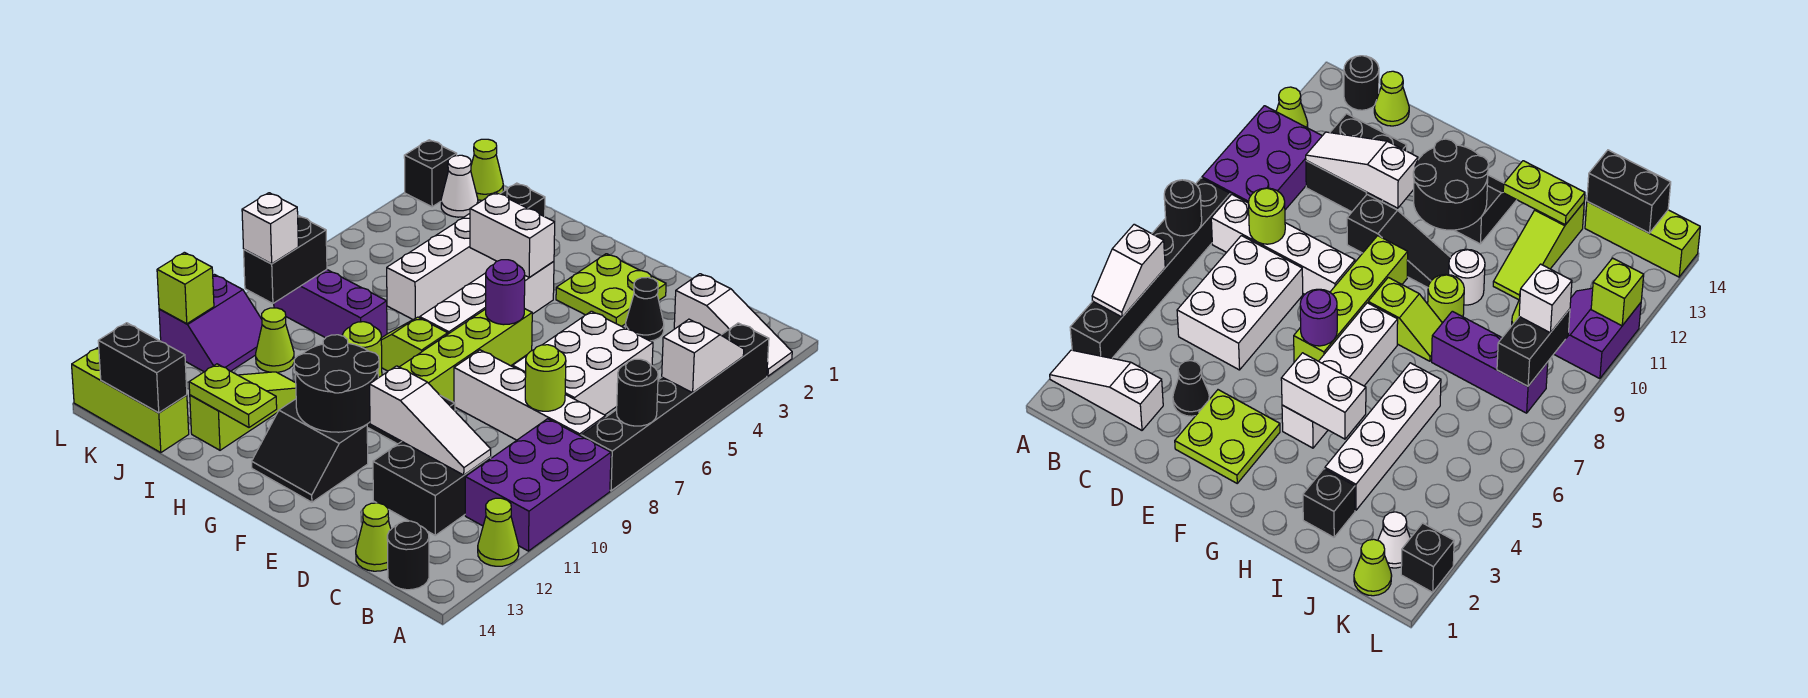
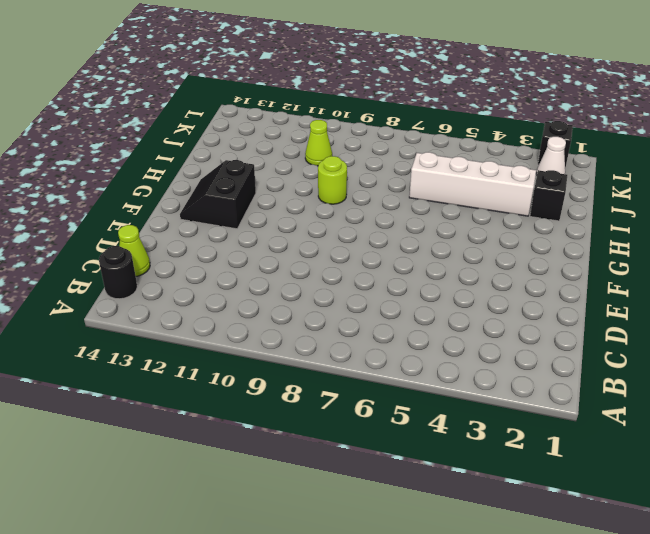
none -> white 1x3 slope [674,274,792,376]
none -> black 1x6 brick [581,323,769,491]
none -> purple 2x3 brick [465,419,611,551]
none -> lime 1x1 cone [478,498,519,566]

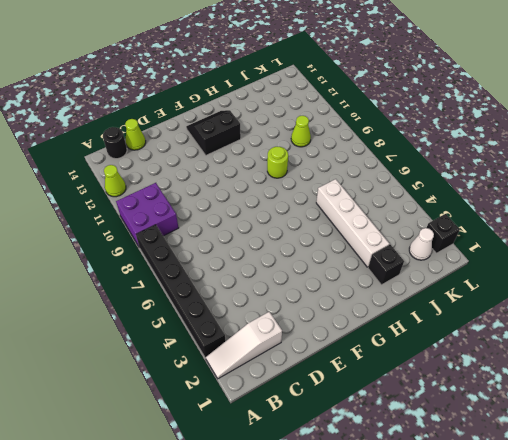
purple 2x2 brick [116,183,179,246] -> purple 2x3 brick [465,419,611,551]
none -> white 1x4 brick [454,350,606,440]
none -> white 2x3 brick [513,311,653,415]
none -> black 2x2 brick [373,442,491,535]
none -> black 1x1 cone [625,277,664,341]

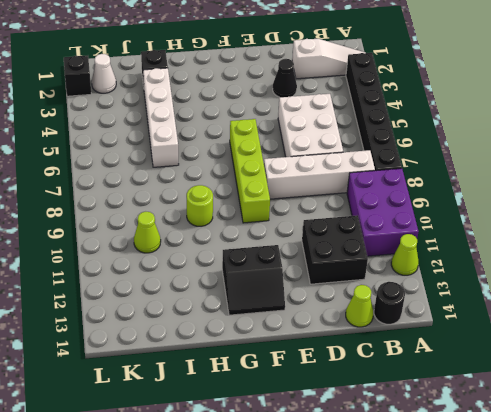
none -> lime 2x2 plate [556,254,666,326]
none -> black 1x3 slope [1347,194,1451,287]
none -> white 1x4 brick [420,261,554,334]
none -> lime 1x2 slope [381,317,448,371]

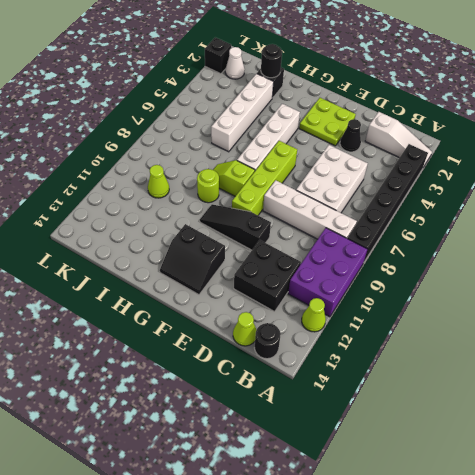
black 1x1 round brick [261,44,282,78] -> black 1x1 round brick moved to [617,359,658,426]
none -> white 1x1 round brick [1449,249,1485,305]
none -> purple 1x3 brick [274,269,387,338]
none -> lime 1x3 slope [190,372,296,450]
none -> lime 1x3 brick [72,347,189,453]

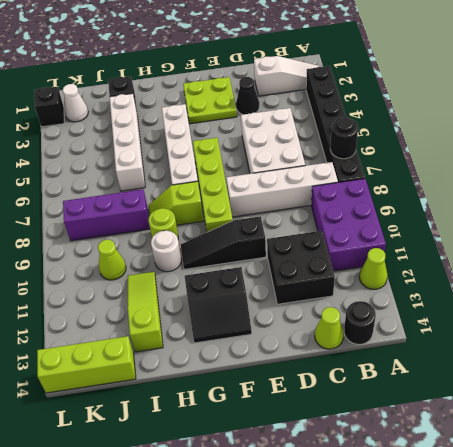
none -> lime 1x1 cone [471,139,503,200]
none -> purple 2x2 slope [159,275,262,372]
none -> white 1x2 slope [662,319,744,393]
none -> lime 1x1 round brick [525,345,566,411]

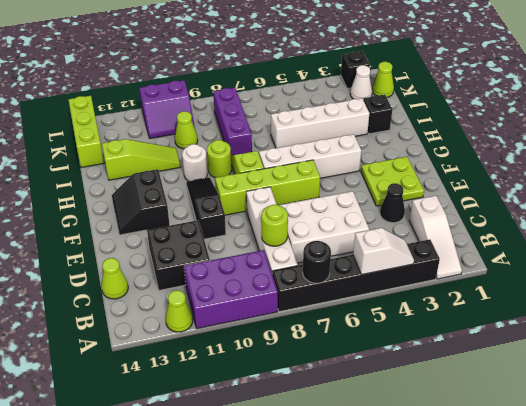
none -> black 1x1 round brick [387,521,429,590]
none -> white 1x3 slope [370,366,491,475]
none -> purple 1x1 round brick [486,260,525,325]
none -> black 2x2 round brick [294,335,379,432]

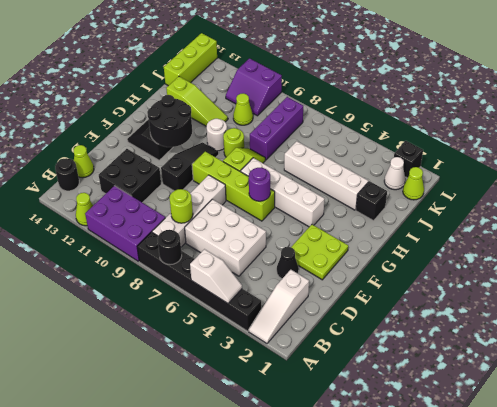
none -> white 1x3 slope [370,366,491,475]
none -> white 1x2 brick [470,192,555,277]
none -> lime 1x2 plate [189,364,277,427]
none -> black 1x2 brick [98,323,187,413]

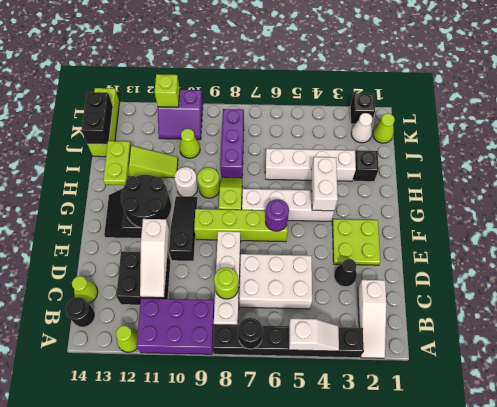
none -> black 1x2 brick [244,216,327,304]
none -> white 1x1 brick [242,193,298,264]

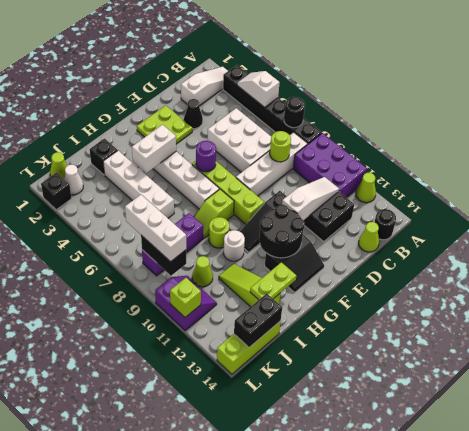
white 1x3 brick [125,195,186,262] -> white 1x1 brick [242,193,298,264]

